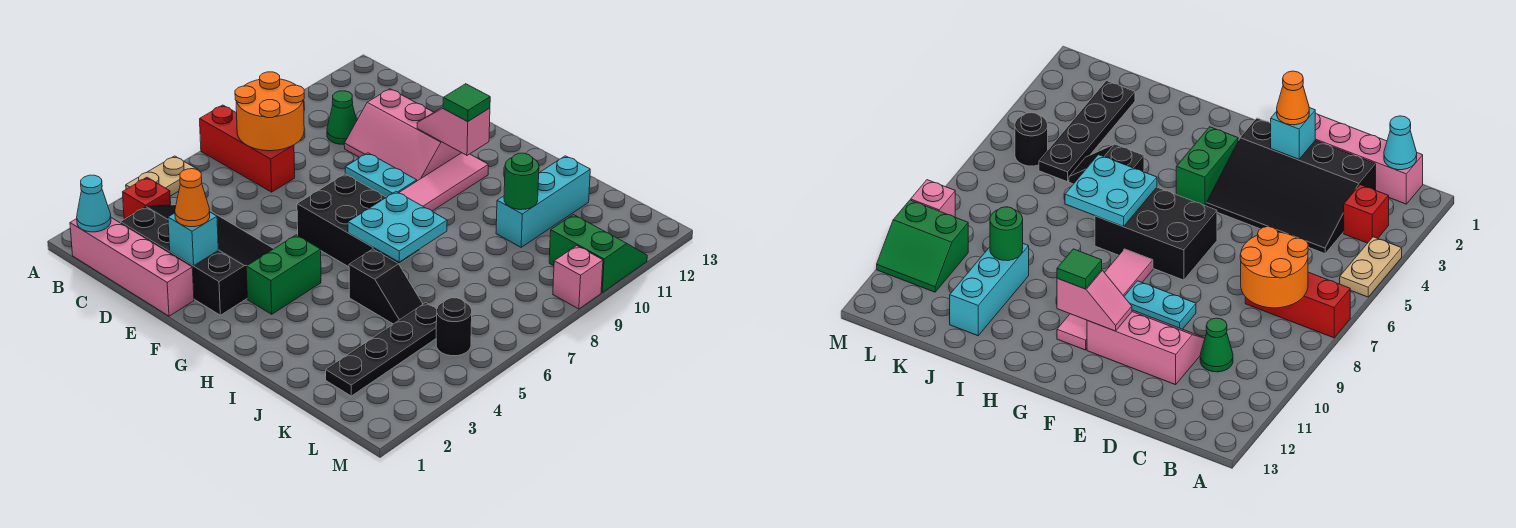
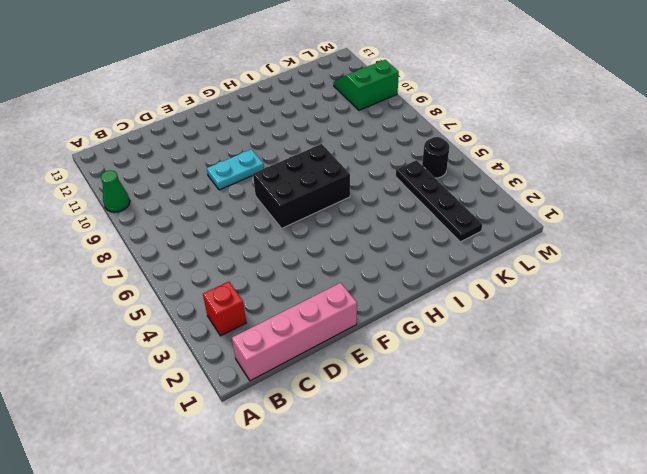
green 1x1 cone [101,170,130,212] -> green 1x1 cone moved to [327,91,357,144]
none -> tan 1x2 plate [126,156,197,196]
none -> red 1x3 brick [200,105,295,192]
none -> black 3x4 slope [121,205,274,315]

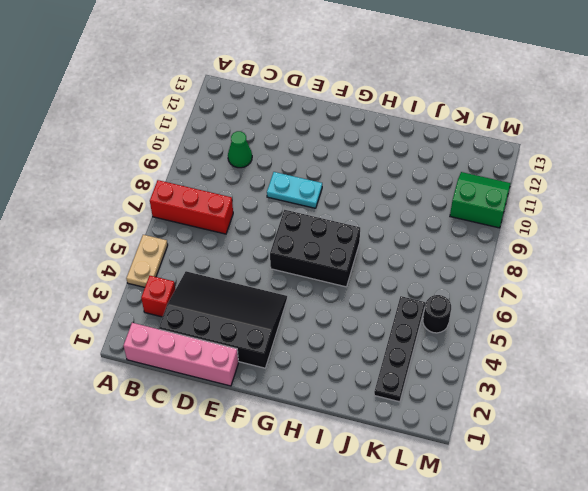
none -> pink 2x3 slope [344,89,461,181]
none -> green 1x2 brick [246,235,321,314]
none -> pink 1x4 tile [399,153,488,211]

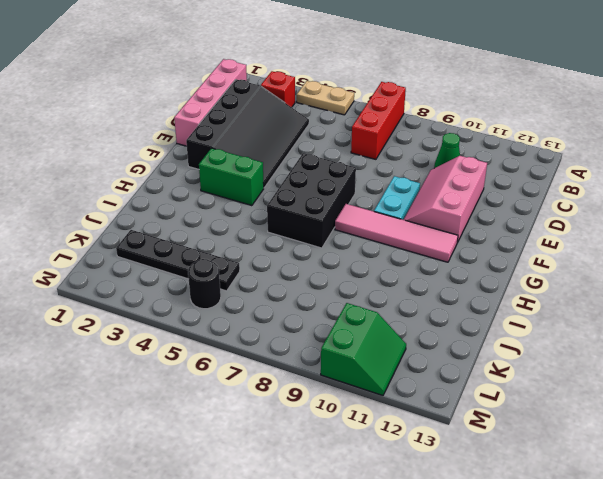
none -> black 1x2 slope [349,249,423,324]
none -> cyan 1x3 brick [496,156,590,247]
none -> pink 1x1 brick [553,246,603,309]

